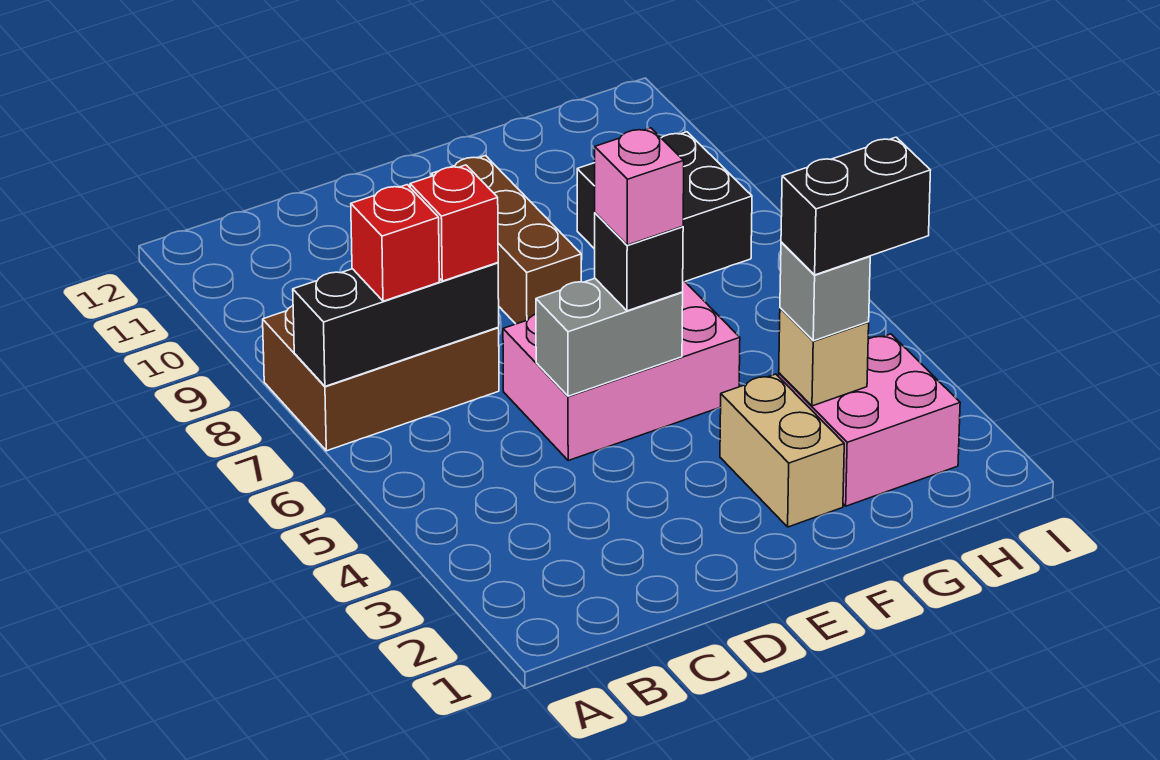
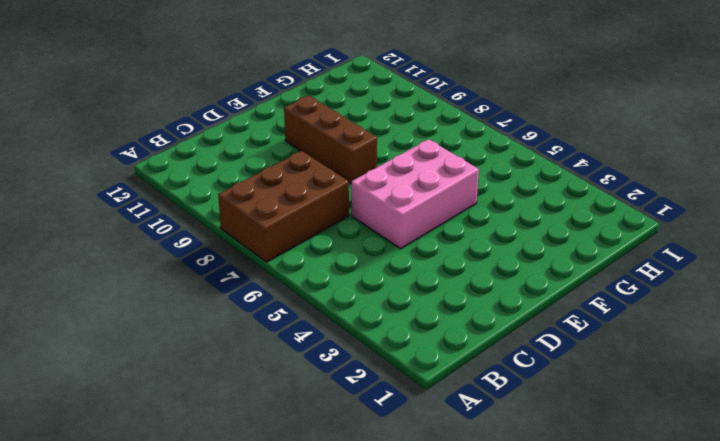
none -> tan 1x2 brick [720,374,844,527]
none -> pink 2x2 brick [779,334,960,506]
none -> black 2x2 brick [577,132,752,281]

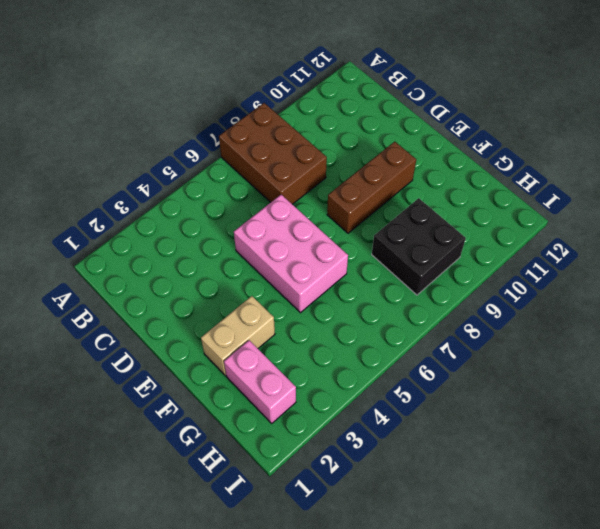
pink 1x2 brick [224,340,296,423] -> pink 2x2 brick [779,334,960,506]
none -> black 1x3 brick [293,263,499,386]
none -> grey 1x2 brick [536,278,683,396]
none -> tan 1x1 brick [779,308,869,406]

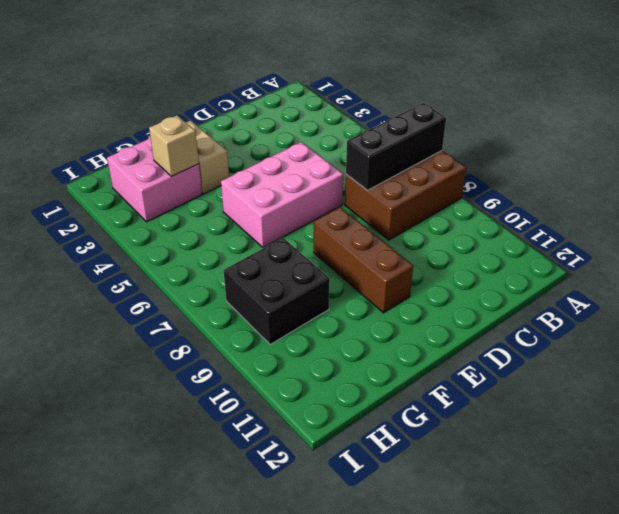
none -> grey 1x2 brick [536,278,683,396]
none -> red 1x1 brick [351,185,439,301]
none -> red 1x1 brick [410,165,498,281]

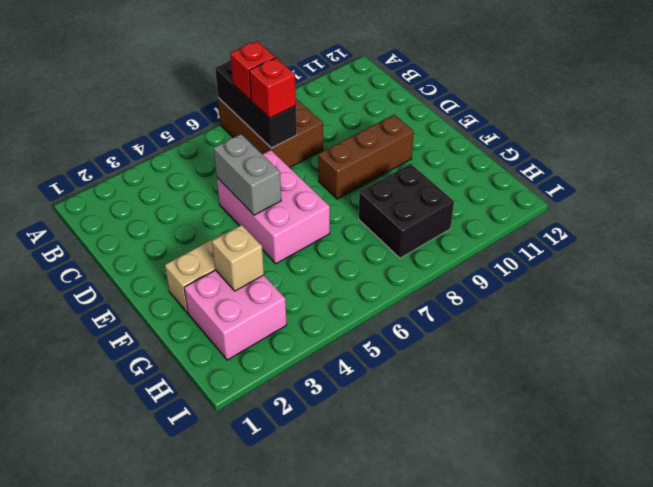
none -> black 1x1 brick [595,213,683,311]
none -> grey 1x1 brick [780,242,870,341]
none -> pink 1x1 brick [595,128,684,245]

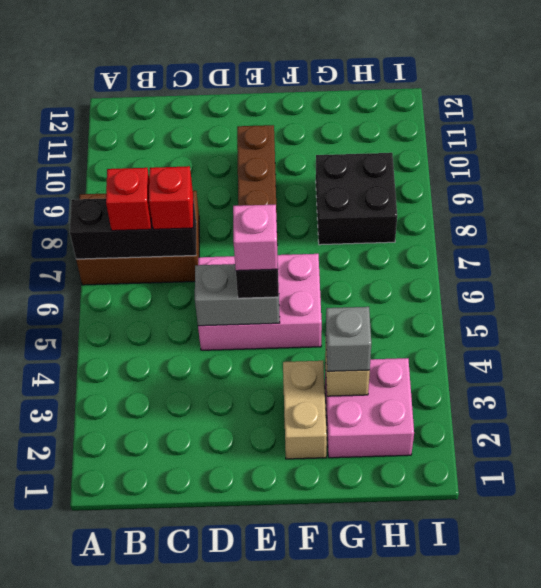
none -> black 1x2 brick [781,137,930,275]

